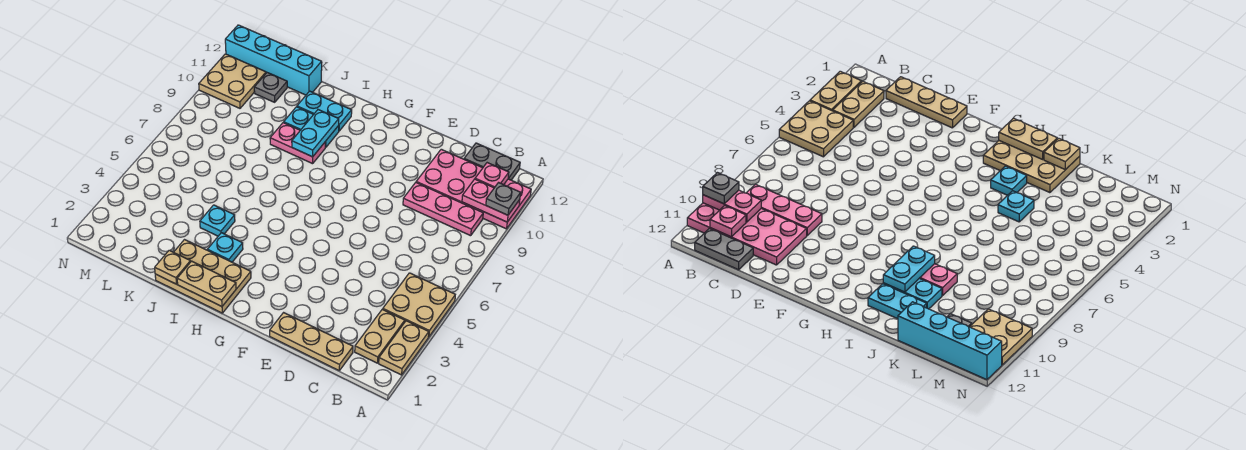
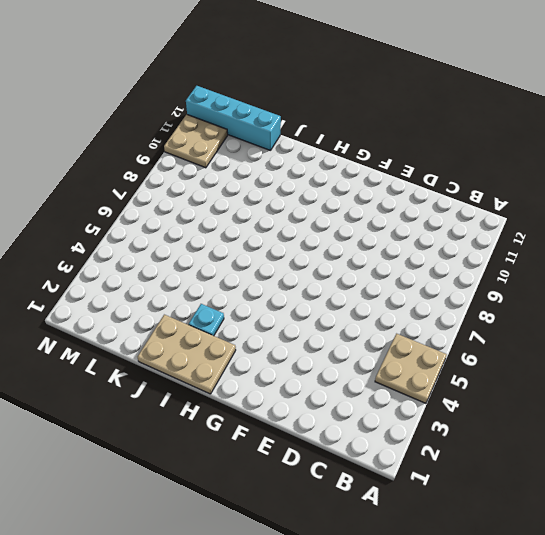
none -> tan 1x2 plate [379,321,429,375]
none -> pink 2x4 plate [416,149,531,229]
none -> tan 1x2 plate [355,309,405,363]

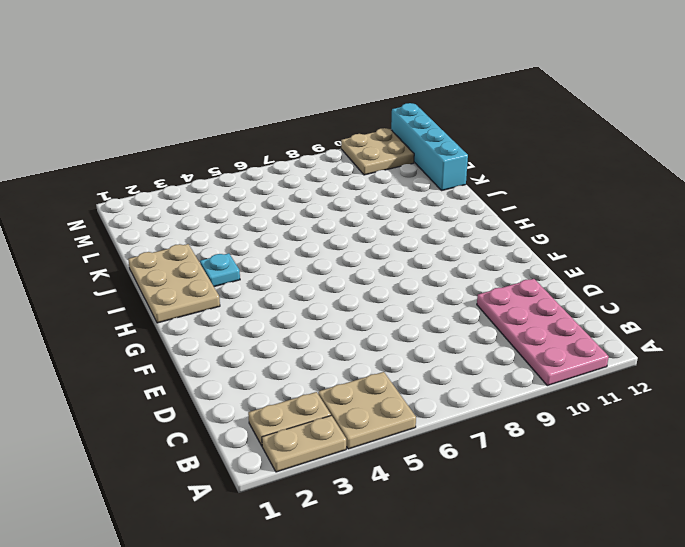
none -> pink 1x3 plate [403,183,483,236]
none -> grey 1x2 plate [464,143,520,180]
none -> tan 1x3 plate [270,313,353,370]

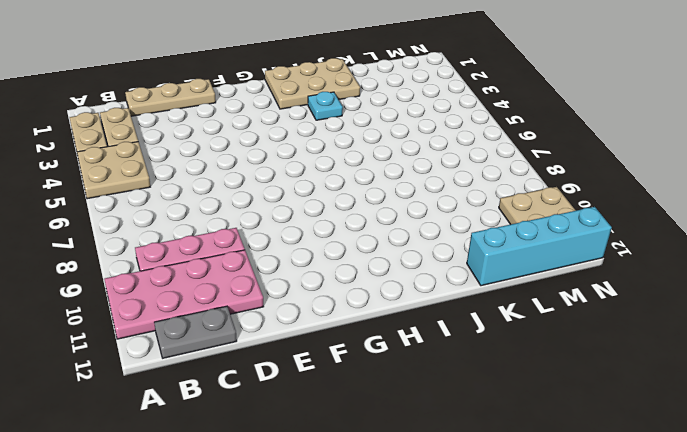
none -> pink 1x2 plate [270,123,325,164]
none -> cyan 1x2 plate [284,107,339,147]
none -> cyan 1x2 plate [297,91,352,131]

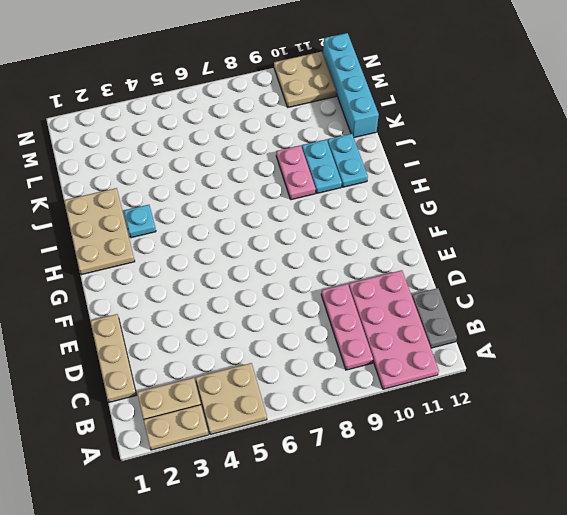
none -> cyan 1x1 plate [200,205,235,236]
none -> grey 1x1 plate [254,73,287,102]
none -> pink 1x2 plate [462,179,520,222]

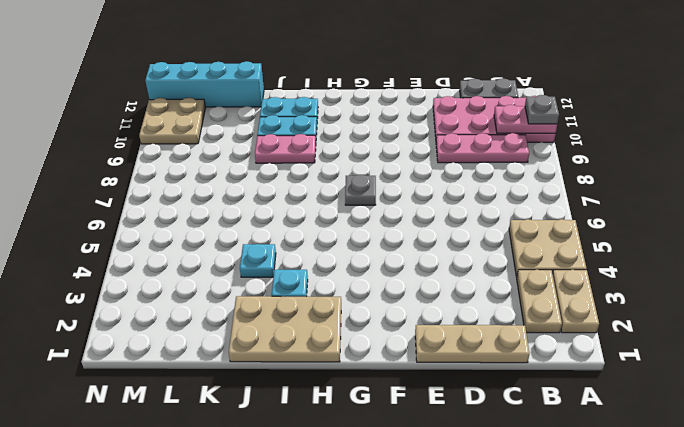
grey 1x1 plate [345,175,376,205] -> grey 1x1 plate moved to [254,73,287,102]
none -> pink 1x1 plate [475,163,509,188]
none -> tan 1x2 plate [177,261,236,307]
none -> cyan 1x2 plate [292,110,339,157]

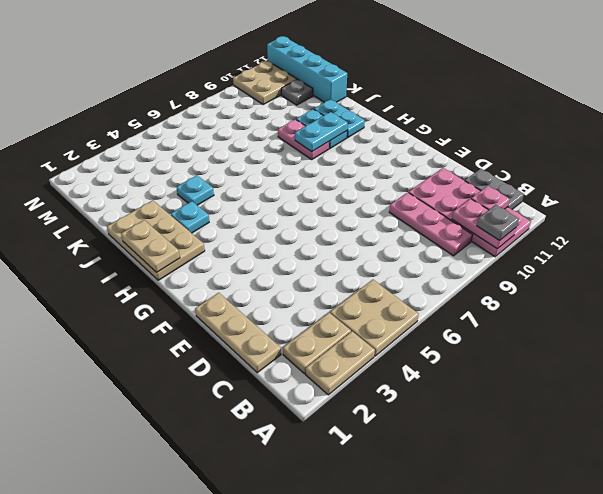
none -> tan 1x1 plate [155,250,190,284]

